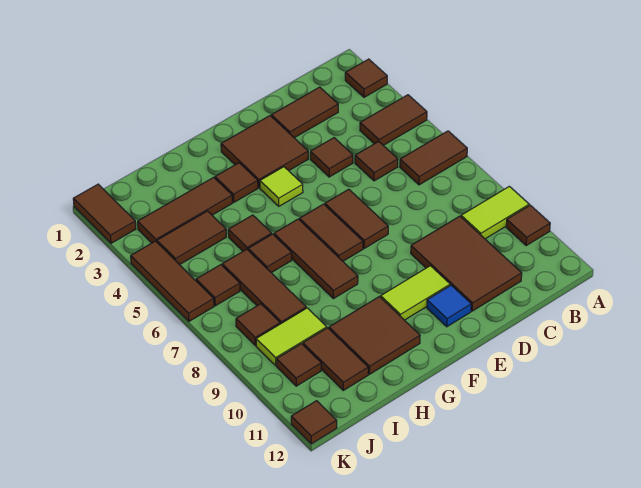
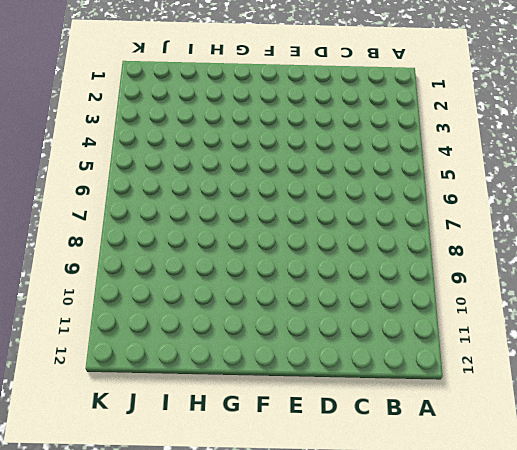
none -> brown 1x1 tile [345,59,387,97]
none -> brown 1x2 tile [360,95,427,145]
none -> brown 1x2 tile [400,131,467,185]
none -> lime 1x2 tile [461,186,529,239]

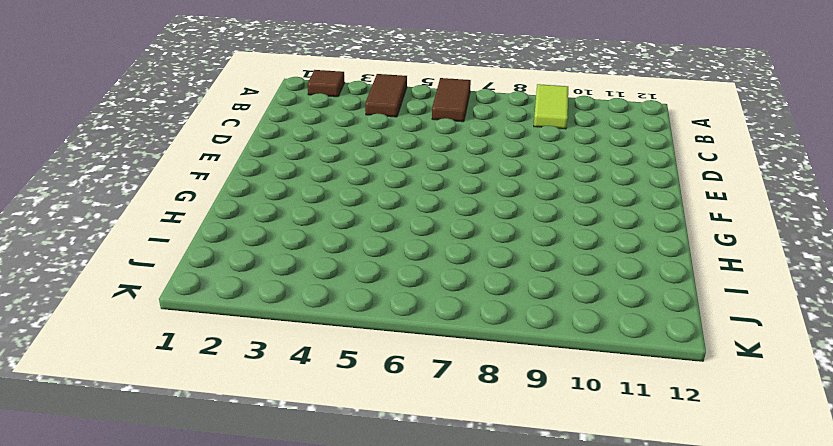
none -> brown 1x1 tile [506,205,550,245]
none -> brown 1x2 tile [271,87,338,138]
none -> brown 1x1 tile [355,142,398,181]
none -> brown 2x3 tile [411,216,522,311]

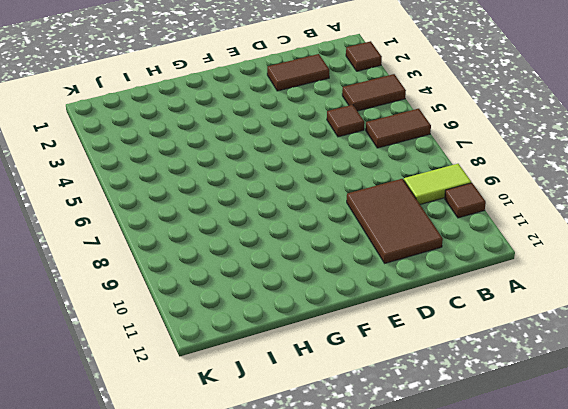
none -> brown 1x1 tile [310,138,353,177]
none -> brown 2x2 tile [221,116,308,188]
none -> brown 1x2 tile [325,189,388,249]
none -> lime 1x2 tile [381,266,450,320]

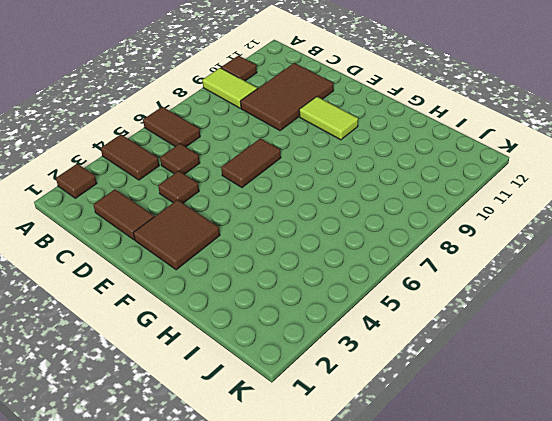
none -> blue 1x1 tile [427,285,471,327]
none -> lime 1x1 tile [260,167,303,206]
none -> brown 1x2 tile [299,204,363,261]
none -> brown 1x1 tile [215,163,258,202]

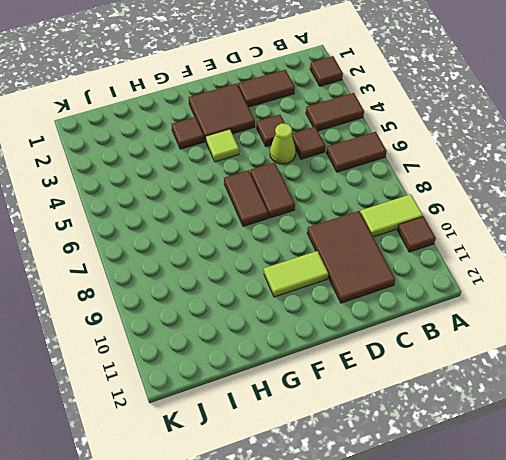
lime 1x1 cone [270,124,296,164] -> none
none -> blue 1x1 tile [427,285,471,327]
none -> brown 1x3 tile [274,219,358,299]
none -> brown 2x2 tile [329,297,420,374]
none -> brown 1x3 tile [138,177,232,243]

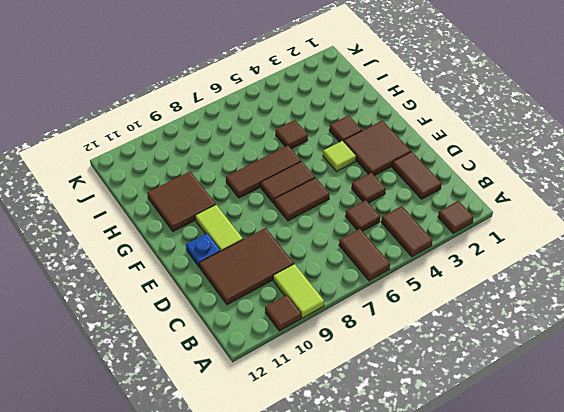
blue 1x1 plate [186,233,220,267] -> blue 1x1 tile [427,285,471,327]
none -> brown 1x3 tile [138,177,232,243]
none -> brown 1x1 tile [248,234,292,273]
none -> brown 1x2 tile [157,211,226,265]
none -> brown 1x3 tile [222,249,306,324]

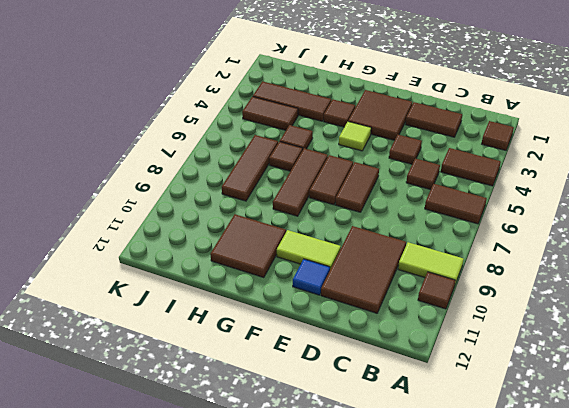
none -> lime 1x2 tile [256,308,327,366]
none -> brown 1x2 tile [303,328,368,390]
none -> brown 1x1 tile [196,265,240,306]
none -> brown 1x1 tile [236,304,280,346]

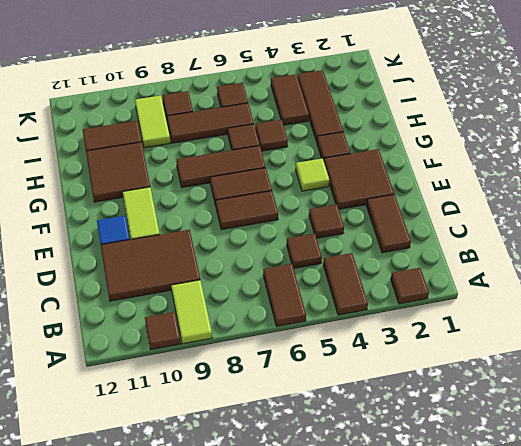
none -> brown 1x1 tile [277,344,321,386]
none -> brown 1x2 tile [73,184,136,243]
none -> brown 1x3 tile [131,241,214,321]
none -> brown 1x1 tile [291,401,337,444]

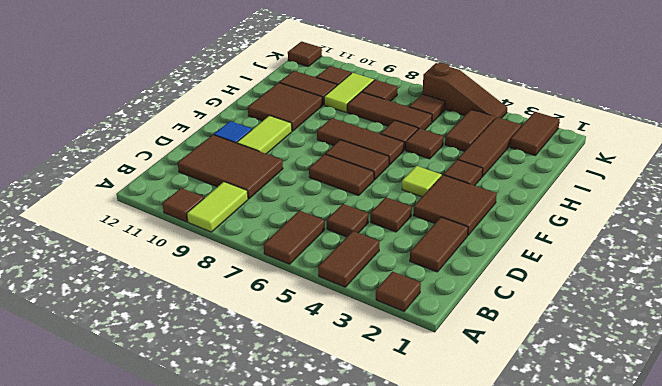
brown 1x2 tile [510,112,560,155] -> brown 1x2 tile turned to [73,184,136,243]
brown 1x3 slope [423,63,507,118] -> brown 1x3 tile [131,241,214,321]

